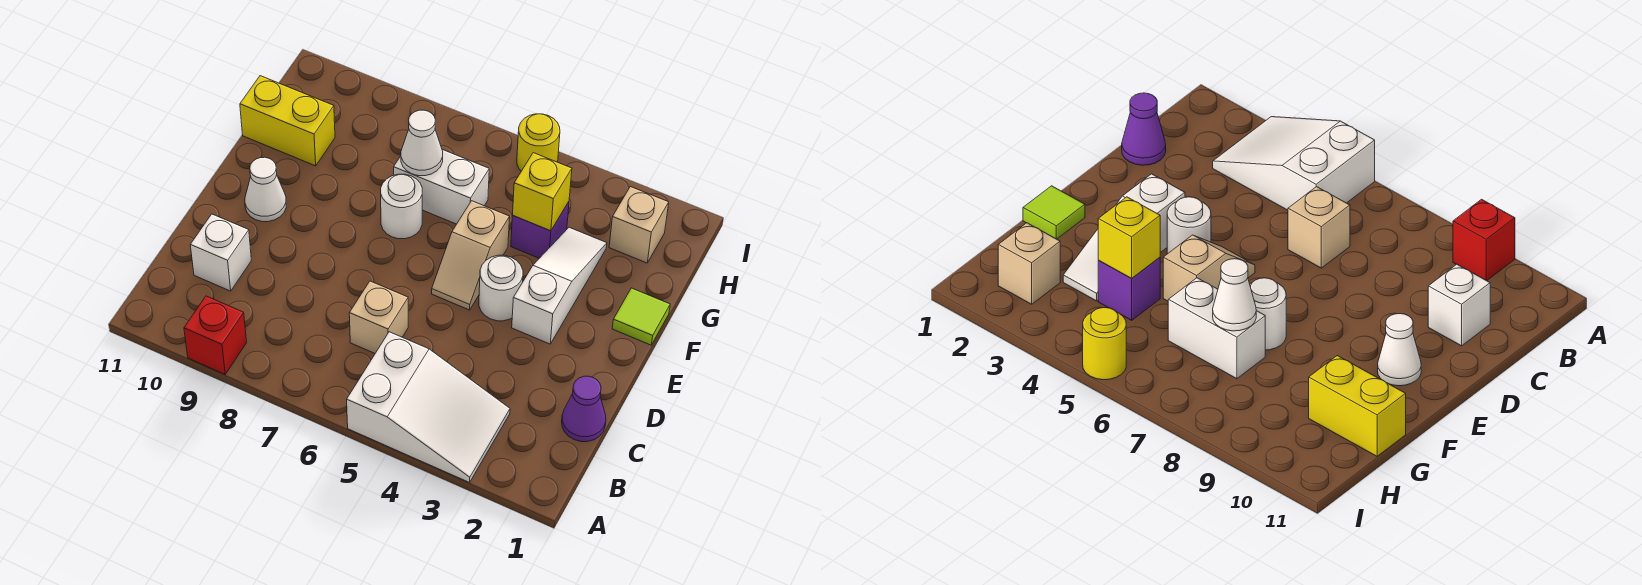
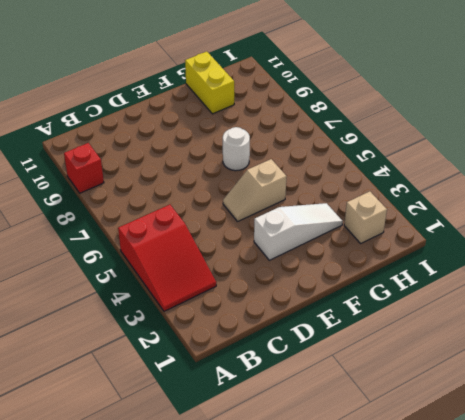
red 2x3 slope [118,205,216,311] -> white 2x3 slope [347,332,510,482]
none -> purple 1x1 cone [562,376,606,442]
none -> tan 1x1 brick [349,281,408,353]
none -> white 1x1 brick [190,214,251,291]

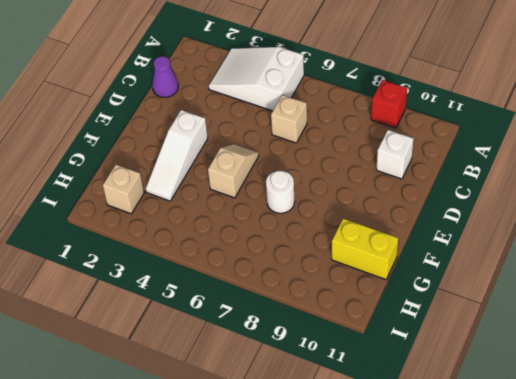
none -> white 1x1 round brick [479,255,523,321]
none -> white 1x1 cone [245,157,286,222]
none -> lime 1x1 tile [612,288,670,345]

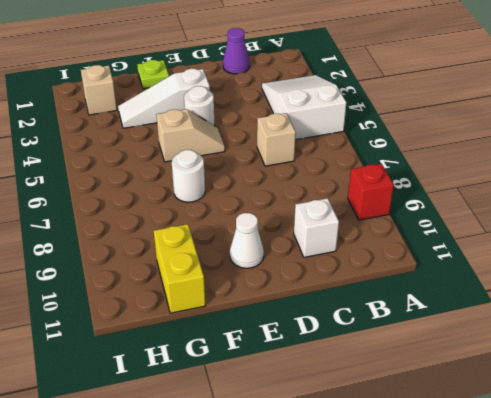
lime 1x1 plate [137,60,169,89] -> lime 1x1 tile [612,288,670,345]
none -> purple 1x1 brick [511,202,569,258]
none -> white 1x2 brick [394,150,489,224]
none -> yellow 1x1 round brick [517,114,560,171]

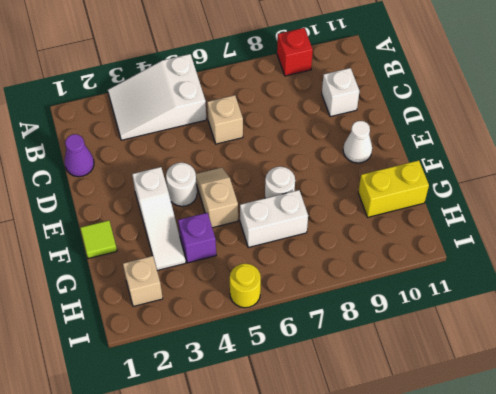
none -> yellow 1x1 brick [513,153,572,231]
none -> white 1x1 cone [401,110,443,176]

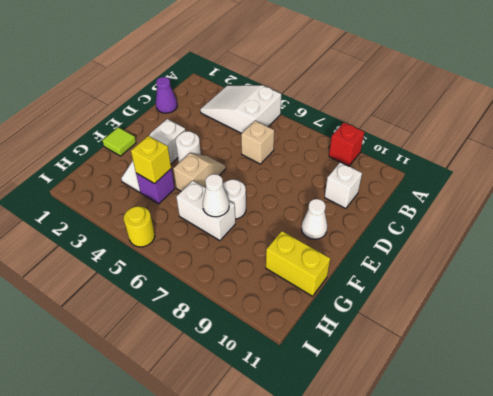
none -> tan 1x1 brick [609,187,669,263]

